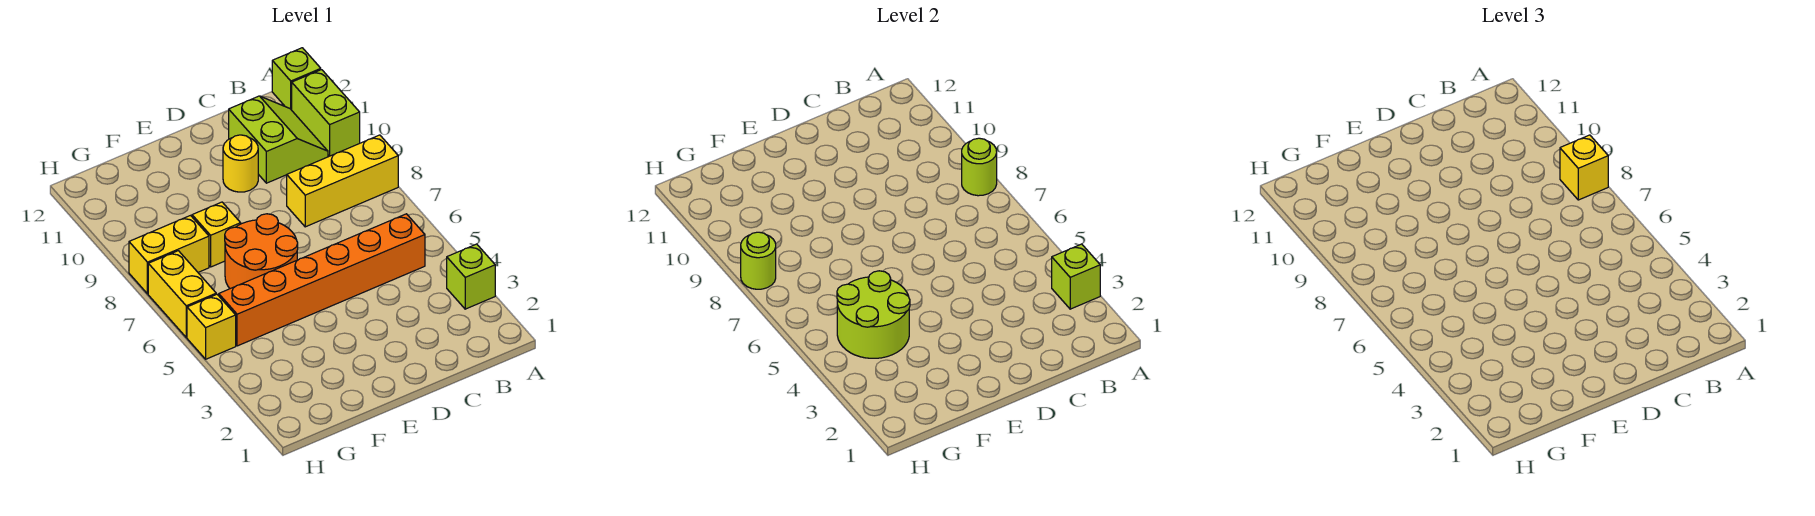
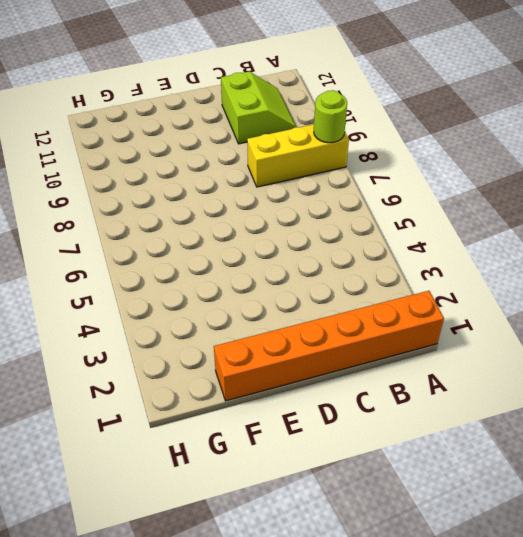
orange 1x6 brick [214,291,444,401] -> orange 1x6 brick moved to [218,214,425,346]
none -> lime 1x1 brick [447,244,495,309]
none -> lime 1x2 brick [292,70,360,156]
none -> lime 1x1 brick [272,48,321,110]

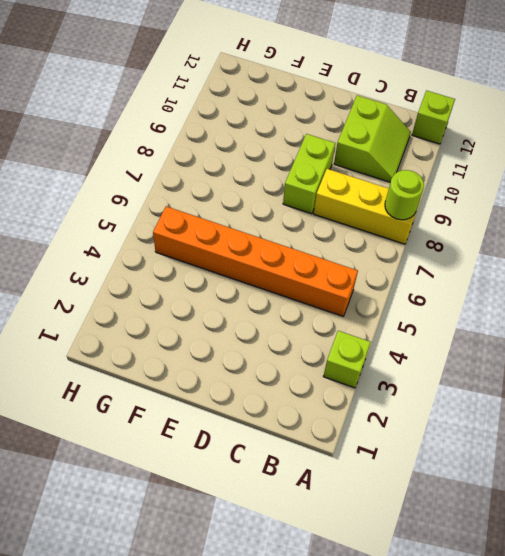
lime 1x2 brick [283,134,335,214] -> lime 1x2 brick moved to [292,70,360,156]
none -> yellow 1x1 round brick [223,135,258,192]
none -> orange 2x2 round brick [225,214,298,289]
none -> yellow 1x1 brick [192,202,241,267]

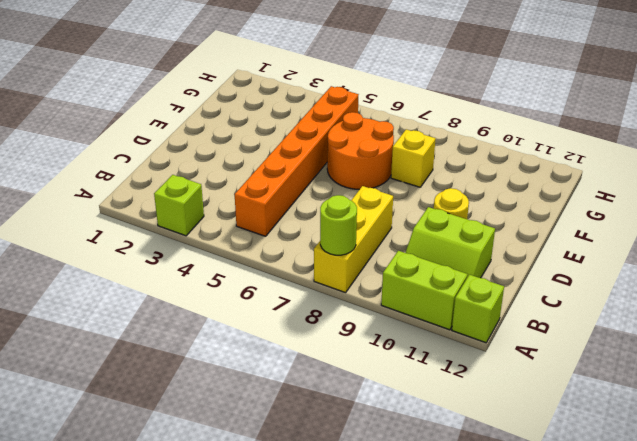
none -> yellow 1x2 brick [129,216,209,294]
none -> yellow 1x1 brick [187,294,236,359]
none -> yellow 1x2 brick [148,251,216,337]

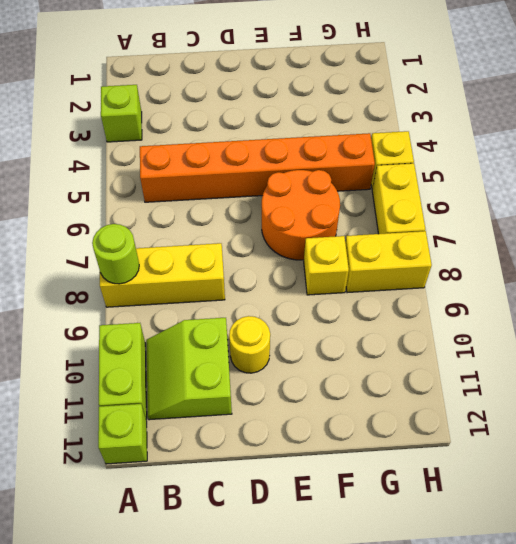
none -> lime 1x1 brick [1052,244,1100,309]
none -> lime 2x2 round brick [837,271,910,358]
none -> lime 1x1 round brick [741,232,776,289]

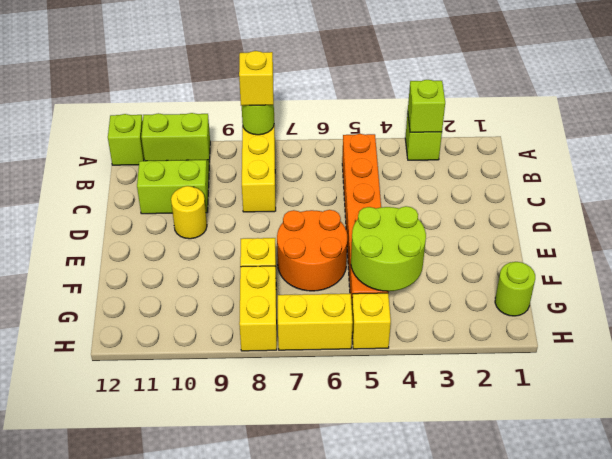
lime 1x1 round brick [495,262,535,316] -> lime 1x1 round brick moved to [741,232,776,289]

